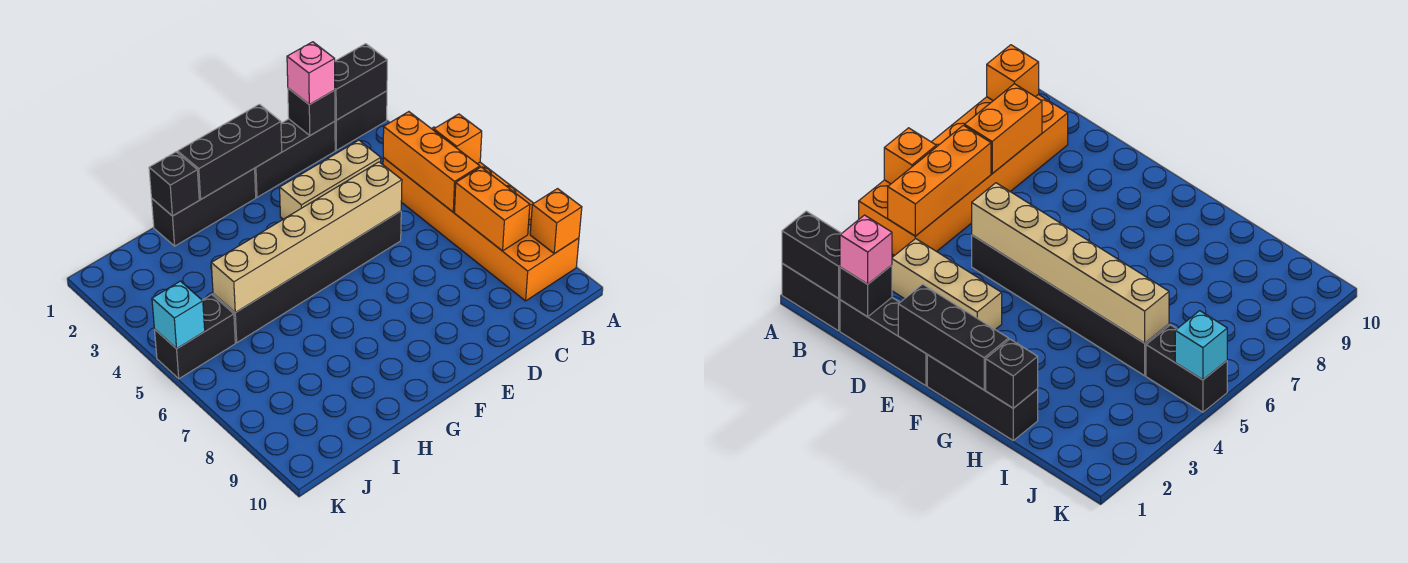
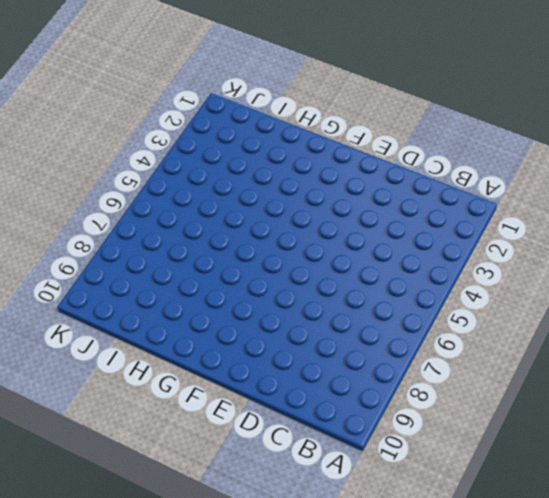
none -> black 1x2 brick [335,91,387,150]
none -> orange 2x6 brick [383,127,579,301]
none -> black 1x3 brick [254,119,335,197]

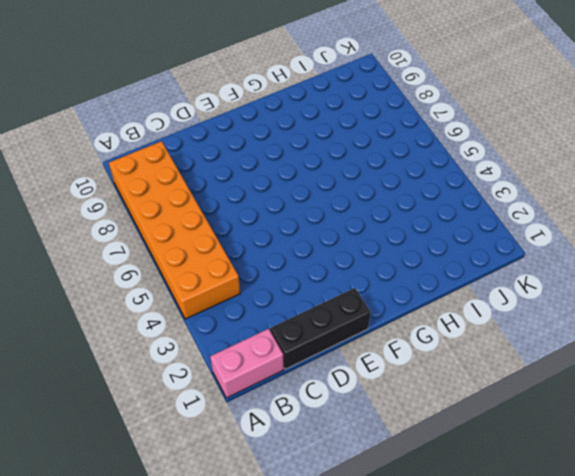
pink 1x2 brick [210,329,284,398] -> black 1x2 brick [335,91,387,150]
none -> tan 1x3 brick [280,140,381,219]
none -> black 1x6 brick [213,211,401,343]
none -> black 1x3 brick [152,169,256,246]

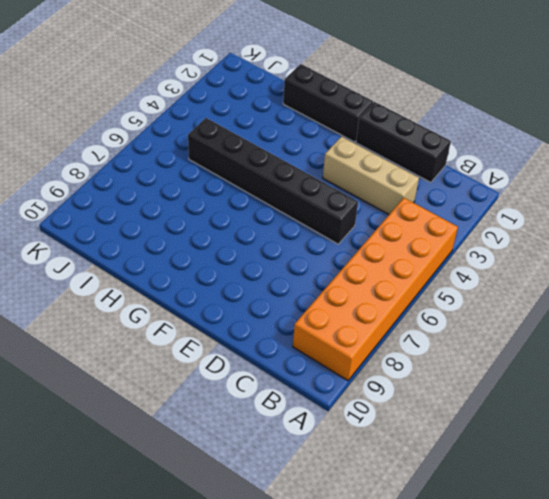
none -> black 1x2 brick [335,91,387,150]
none -> black 1x2 brick [155,294,235,379]
none -> black 1x2 brick [335,44,387,120]

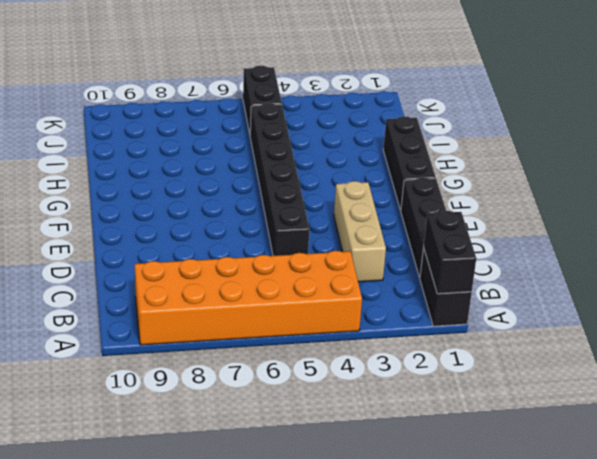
none -> orange 1x1 brick [434,114,482,164]
none -> orange 1x1 brick [530,189,582,254]
none -> orange 1x3 brick [383,112,480,212]

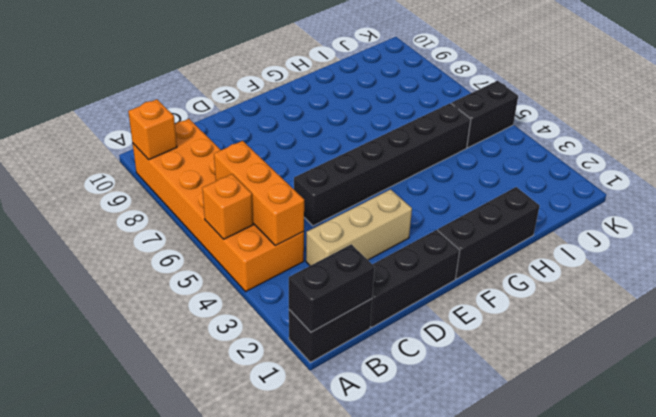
none -> orange 1x2 brick [455,167,530,251]
none -> black 1x1 brick [288,88,335,135]
none -> tan 1x6 brick [211,162,402,313]

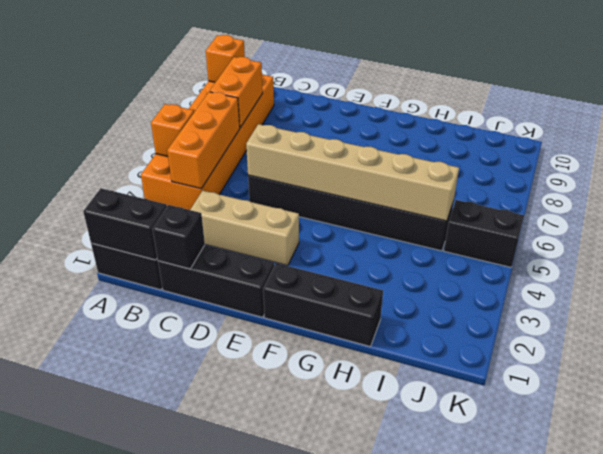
none -> black 1x3 brick [178,104,282,199]
none -> black 1x1 brick [149,152,199,216]
none -> cyan 1x1 brick [152,281,205,349]

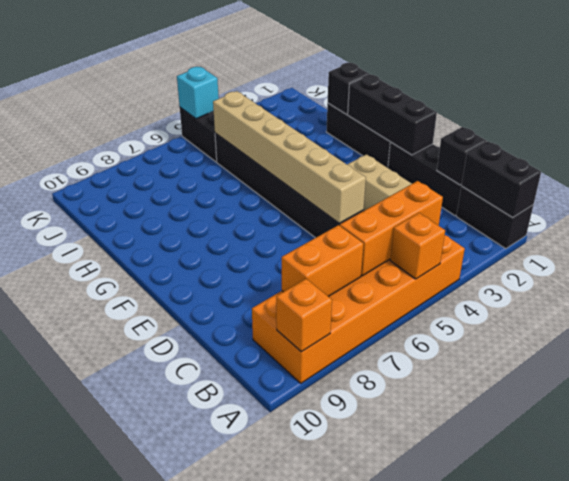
none -> pink 1x1 brick [287,42,335,105]

